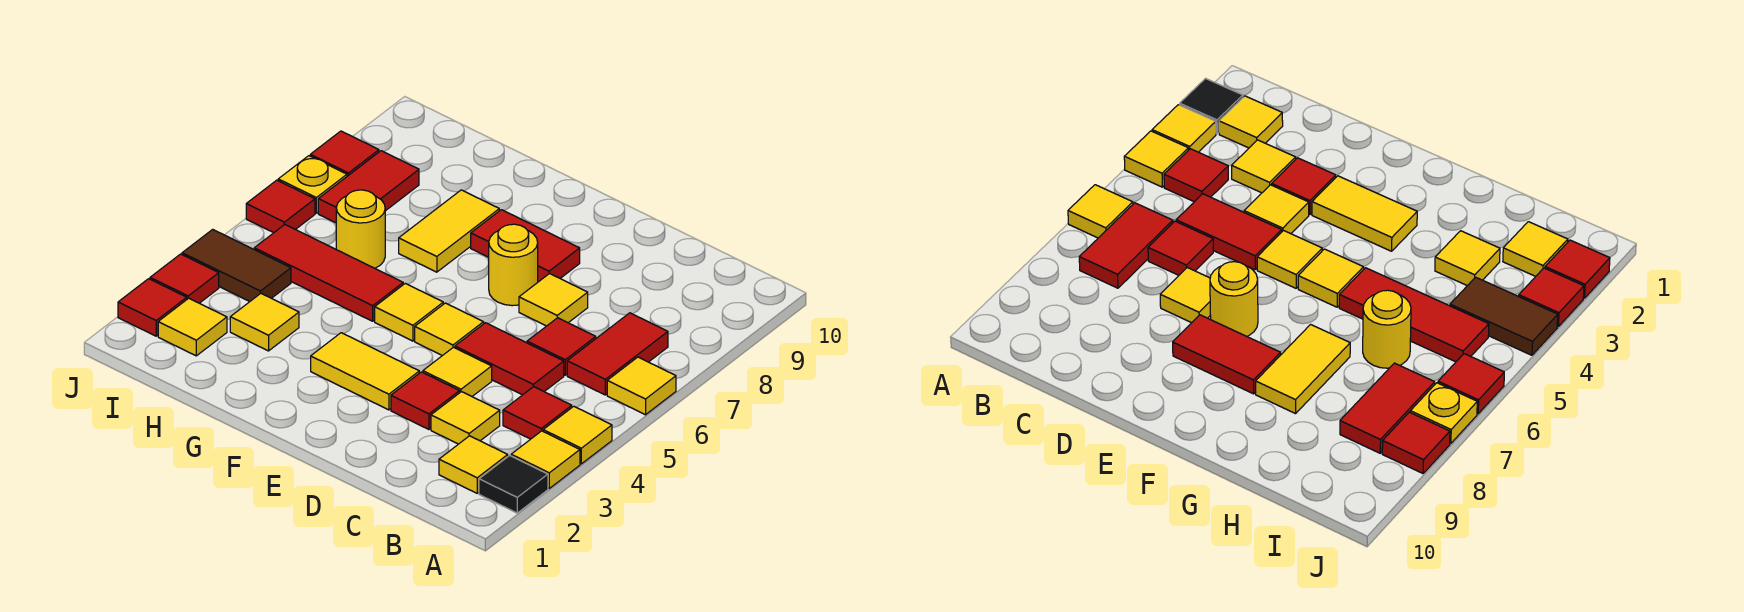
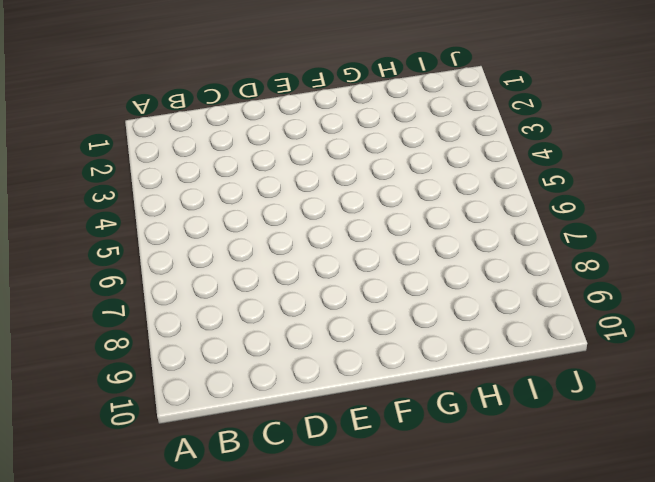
none -> black 1x1 tile [479,456,548,513]
none -> yellow 1x1 tile [511,431,580,488]
none -> yellow 1x1 tile [543,406,612,464]
none -> yellow 1x1 tile [607,357,676,415]

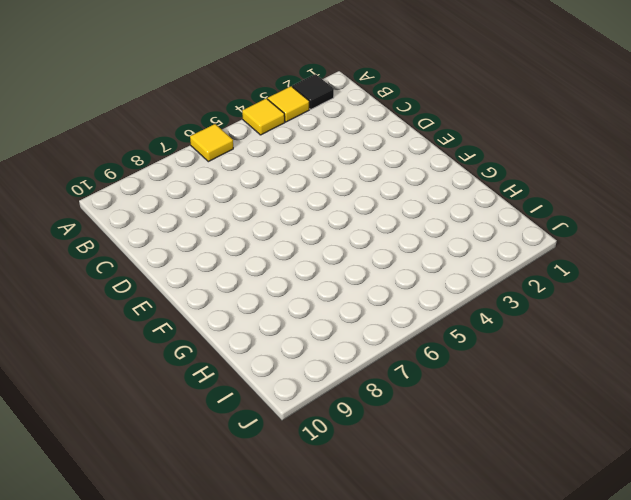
none -> yellow 1x1 tile [439,436,508,493]
none -> red 1x1 tile [503,387,572,439]
none -> red 1x2 tile [567,313,668,395]
none -> yellow 1x1 tile [431,392,500,444]

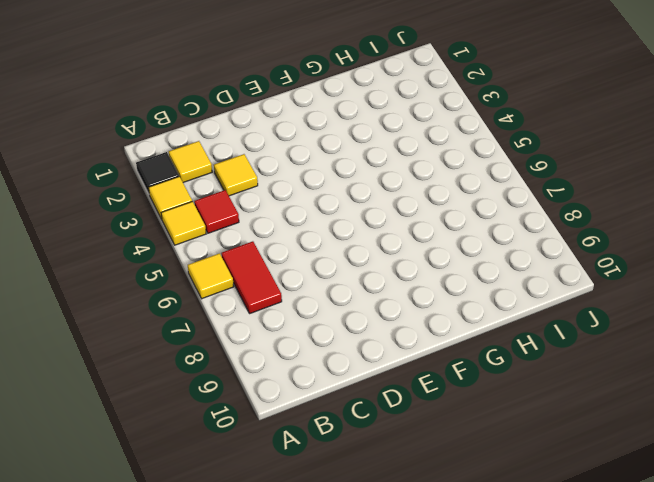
none -> red 1x2 tile [455,323,564,395]
none -> red 1x1 tile [527,318,596,375]
none -> red 1x1 tile [391,372,460,429]
none -> yellow 1x1 tile [423,347,492,396]

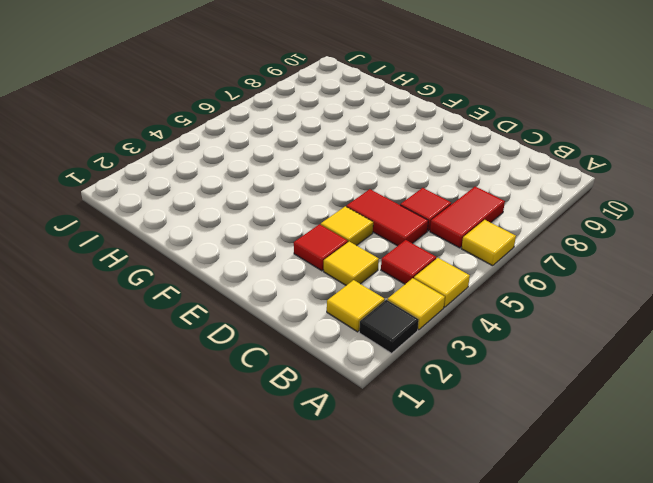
none -> yellow 1x1 tile [519,274,588,326]
none -> yellow 1x2 tile [311,333,419,410]
none -> yellow 1x1 tile [415,303,484,356]
none -> yellow 1x1 round brick [488,224,538,306]

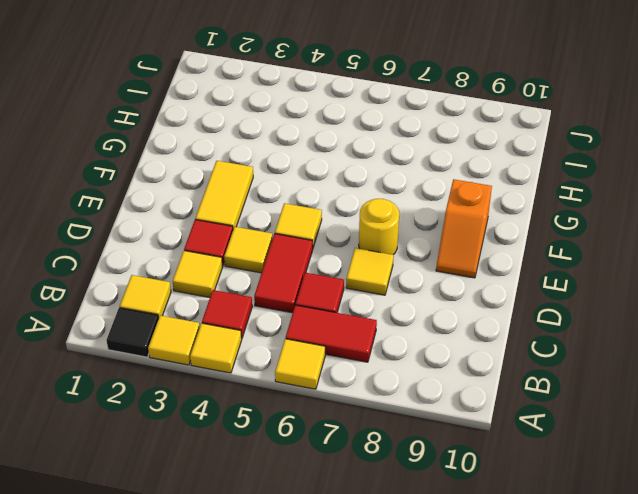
orange 1x2 slope [436,179,492,278] -> none
none -> red 1x2 tile [471,210,580,282]
none -> yellow 1x1 tile [375,283,443,341]
none -> red 1x3 tile [254,225,403,321]
none -> yellow 1x2 tile [399,190,499,272]

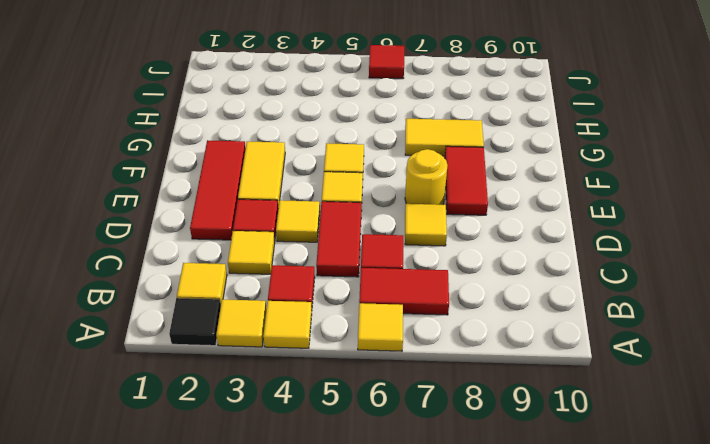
red 1x3 tile [190,140,246,240] -> red 1x3 tile moved to [254,225,403,321]
none -> yellow 1x1 tile [230,293,299,351]
none -> yellow 1x1 round brick [336,190,385,268]
none -> yellow 1x1 tile [158,298,227,356]
none -> brown 1x2 tile [182,229,291,301]

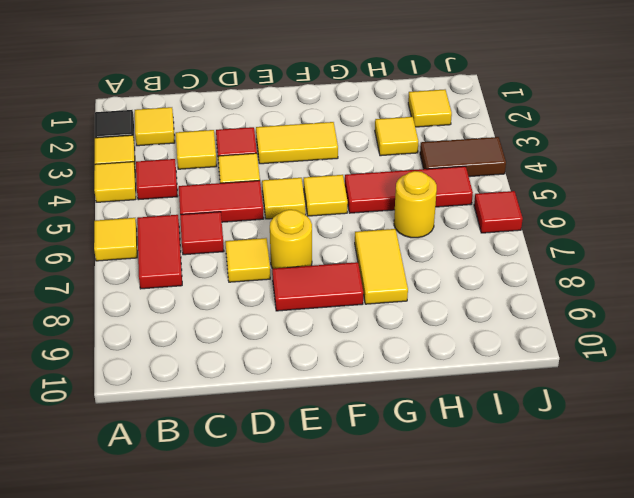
none -> red 1x2 tile [318,151,419,223]
none -> red 1x1 tile [118,279,187,336]
none -> red 1x1 tile [150,254,219,303]
none -> yellow 1x1 plate [278,156,347,213]

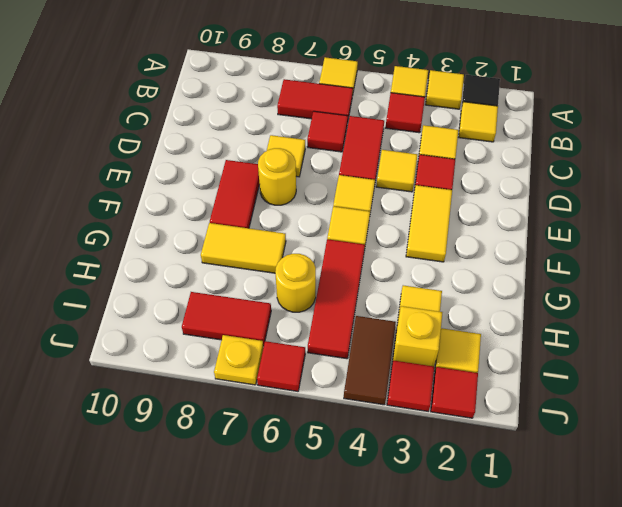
yellow 1x1 brick [393,306,443,366] -> none
none -> red 1x1 tile [310,131,379,176]

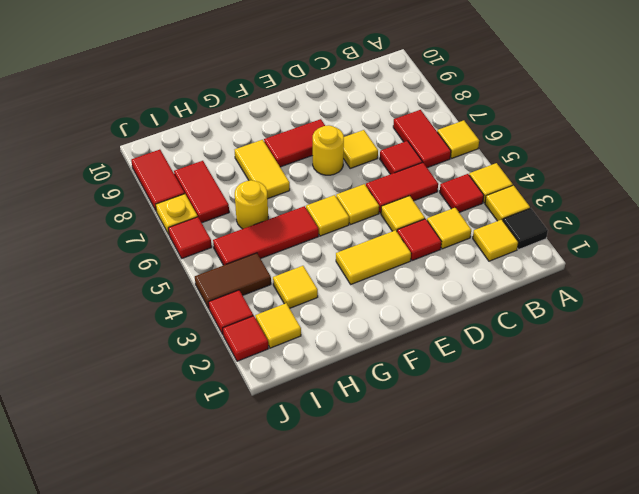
red 1x2 tile [131,150,185,211] -> red 1x1 tile [310,131,379,176]

